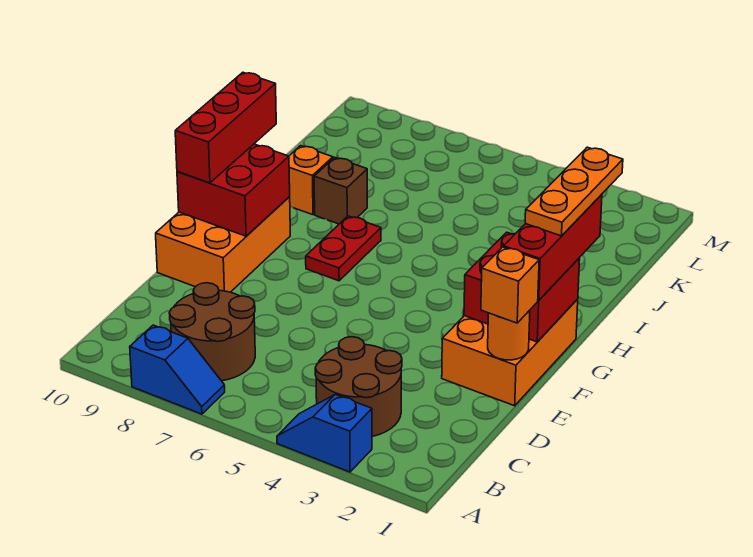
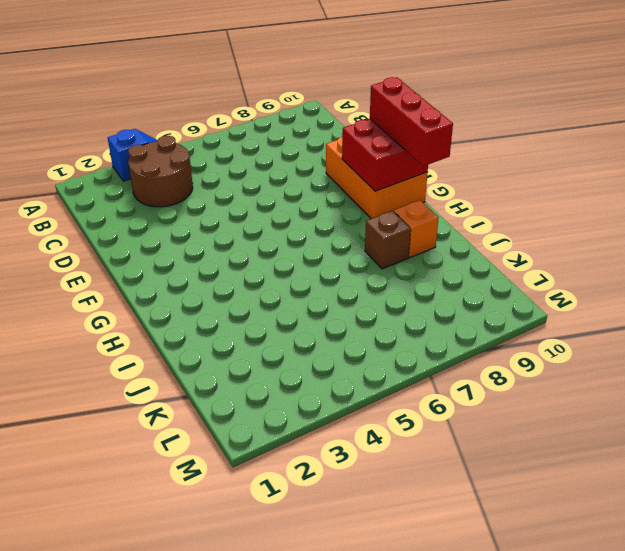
none -> blue 1x2 slope [130,325,225,414]
none -> brown 2x2 round brick [169,283,255,381]
none -> orange 2x3 brick [442,299,578,406]

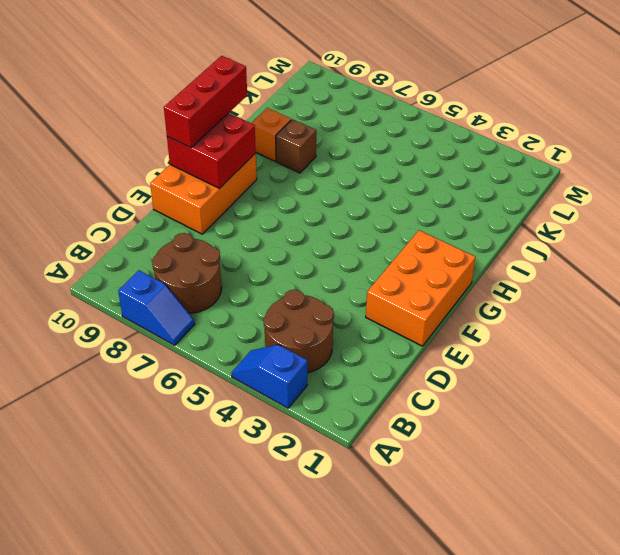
none -> red 1x2 plate [306,216,381,281]
none -> orange 1x1 round brick [488,310,530,360]
none -> red 2x2 brick [464,232,580,342]

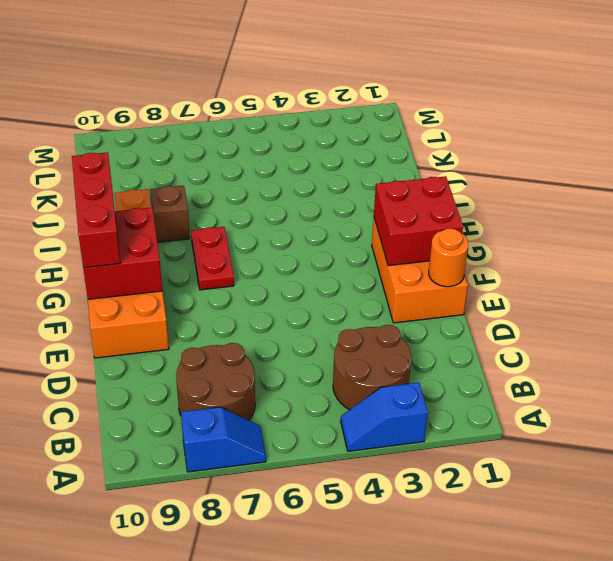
none -> orange 1x1 brick [481,247,539,323]
none -> red 1x3 brick [504,194,602,300]
none -> orange 1x3 plate [525,147,623,236]

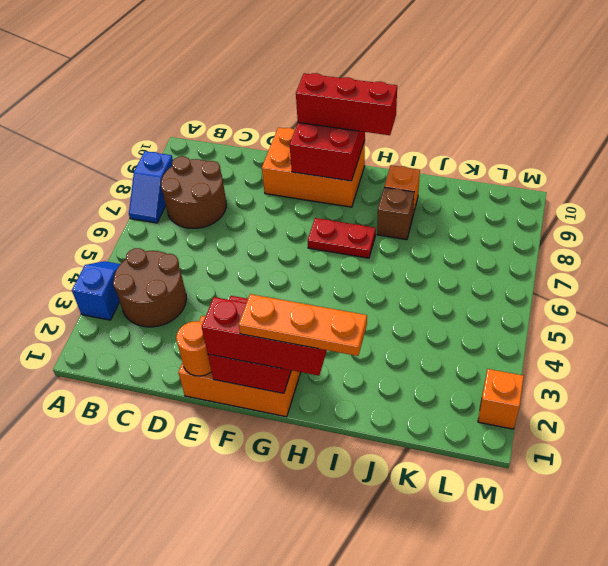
orange 1x1 brick [478,369,524,429] -> orange 1x1 brick moved to [481,247,539,323]

